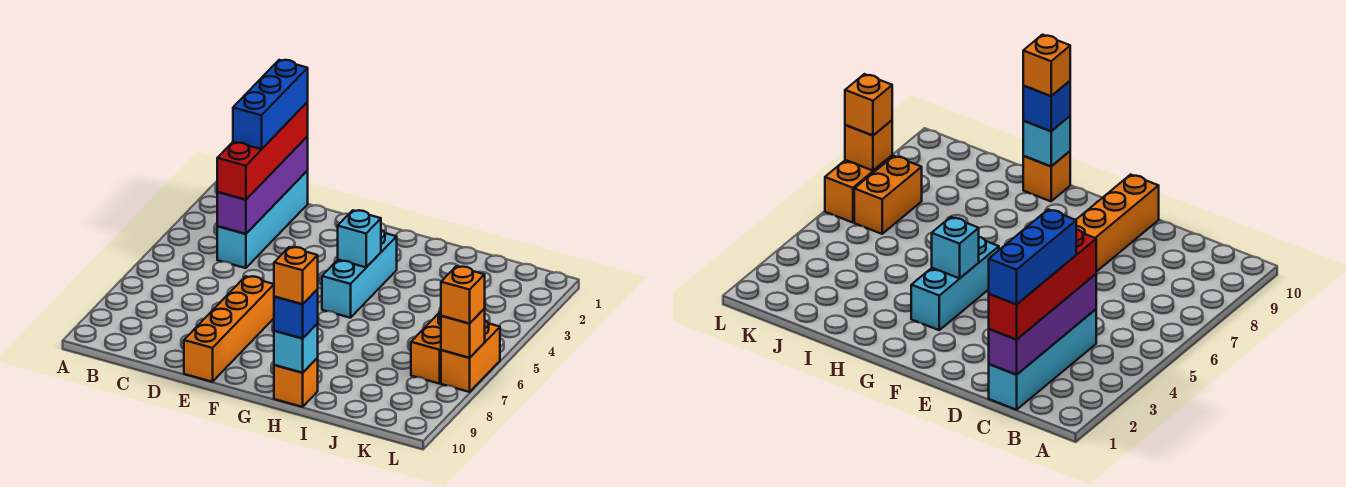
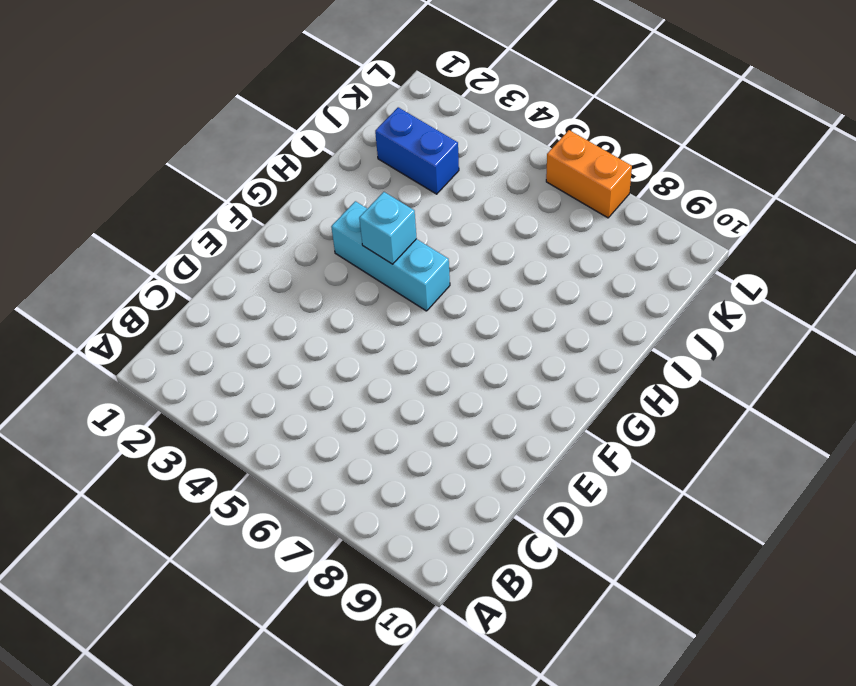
blue 1x2 brick [375,107,459,194] -> none
none -> cyan 1x4 brick [217,171,308,268]
none -> orange 1x4 brick [184,276,274,382]
none -> orange 1x1 brick [274,358,318,407]

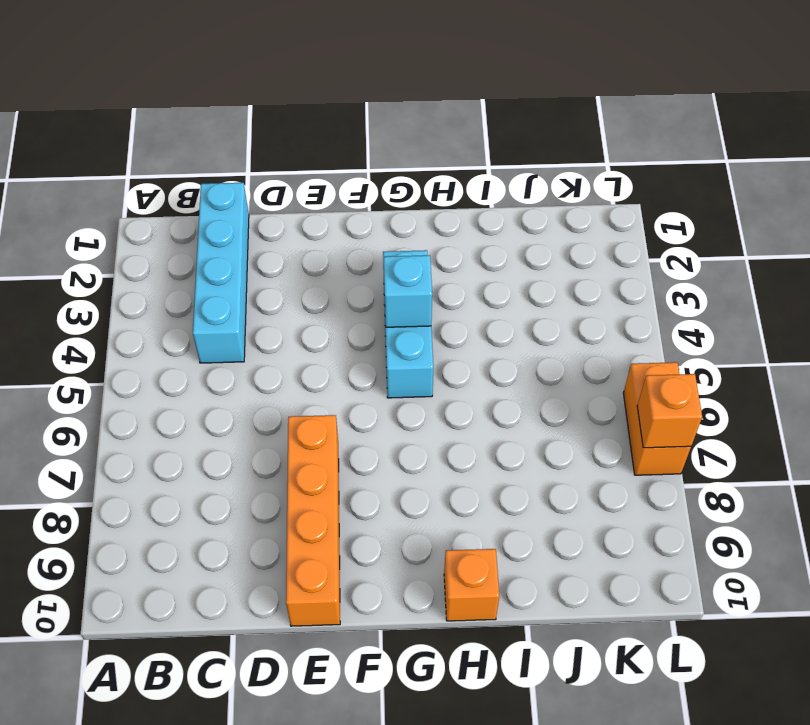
none -> orange 1x2 brick [411,311,441,384]
none -> purple 1x4 brick [217,137,308,234]
none -> cyan 1x1 brick [274,324,318,373]

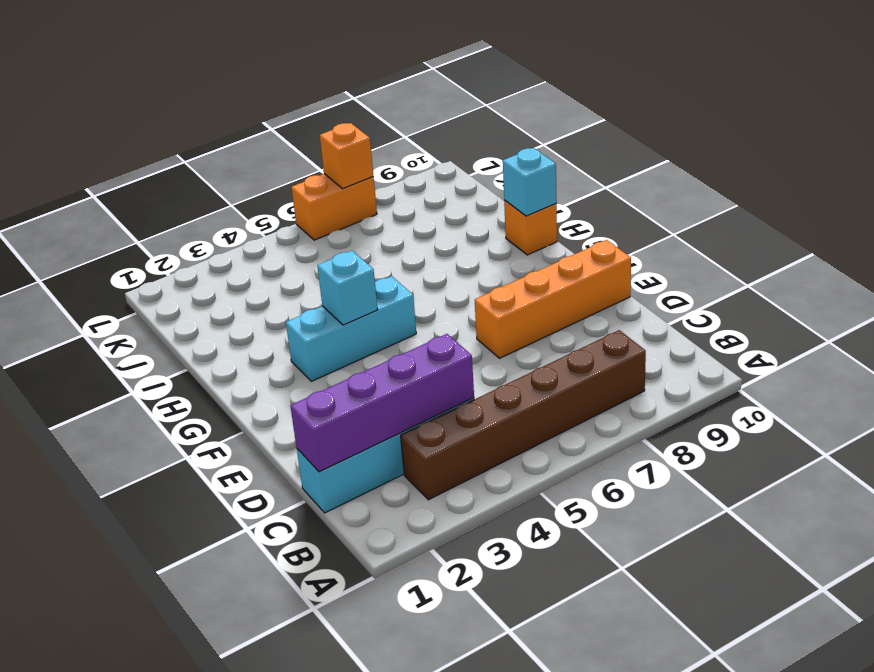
brown 1x6 brick [401,330,646,500] -> none
none -> orange 1x2 brick [411,311,441,384]
none -> red 1x4 brick [217,102,308,200]
none -> blue 1x1 brick [274,290,318,338]

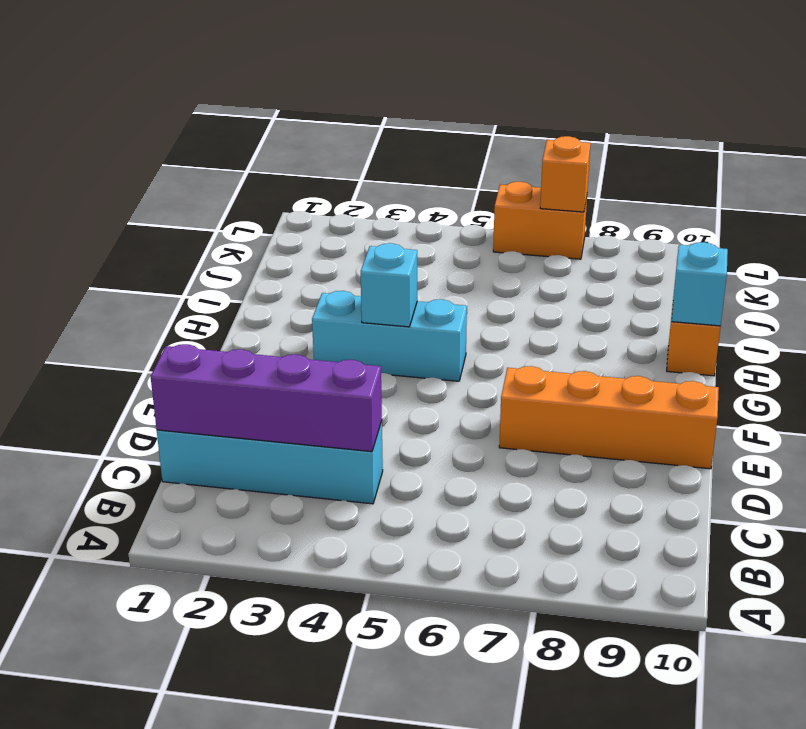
none -> orange 1x2 brick [411,311,441,384]
none -> red 1x4 brick [217,102,308,200]
none -> blue 1x1 brick [274,290,318,338]

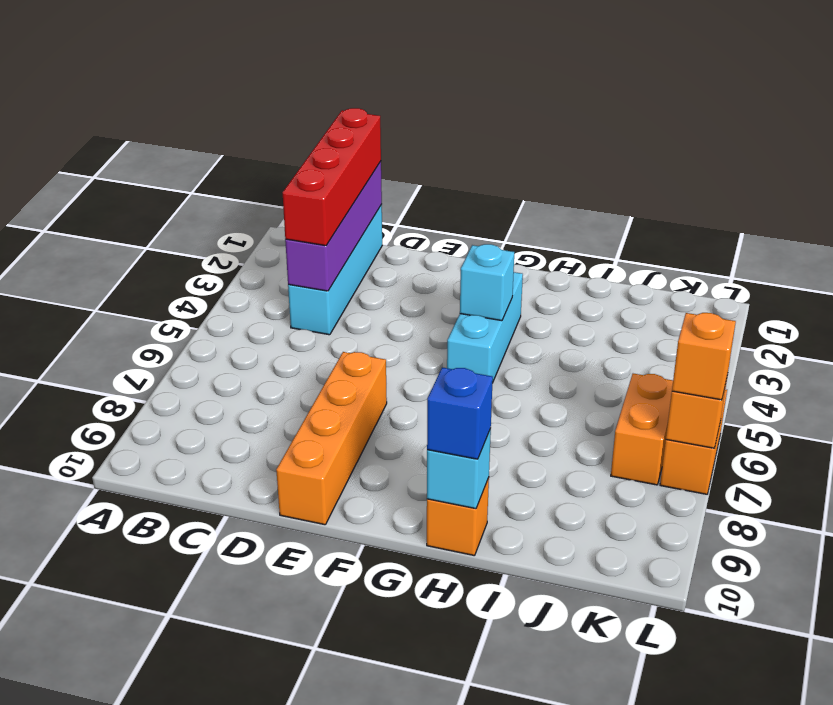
none -> blue 1x3 brick [233,60,308,149]
none -> orange 1x1 brick [274,247,318,304]

